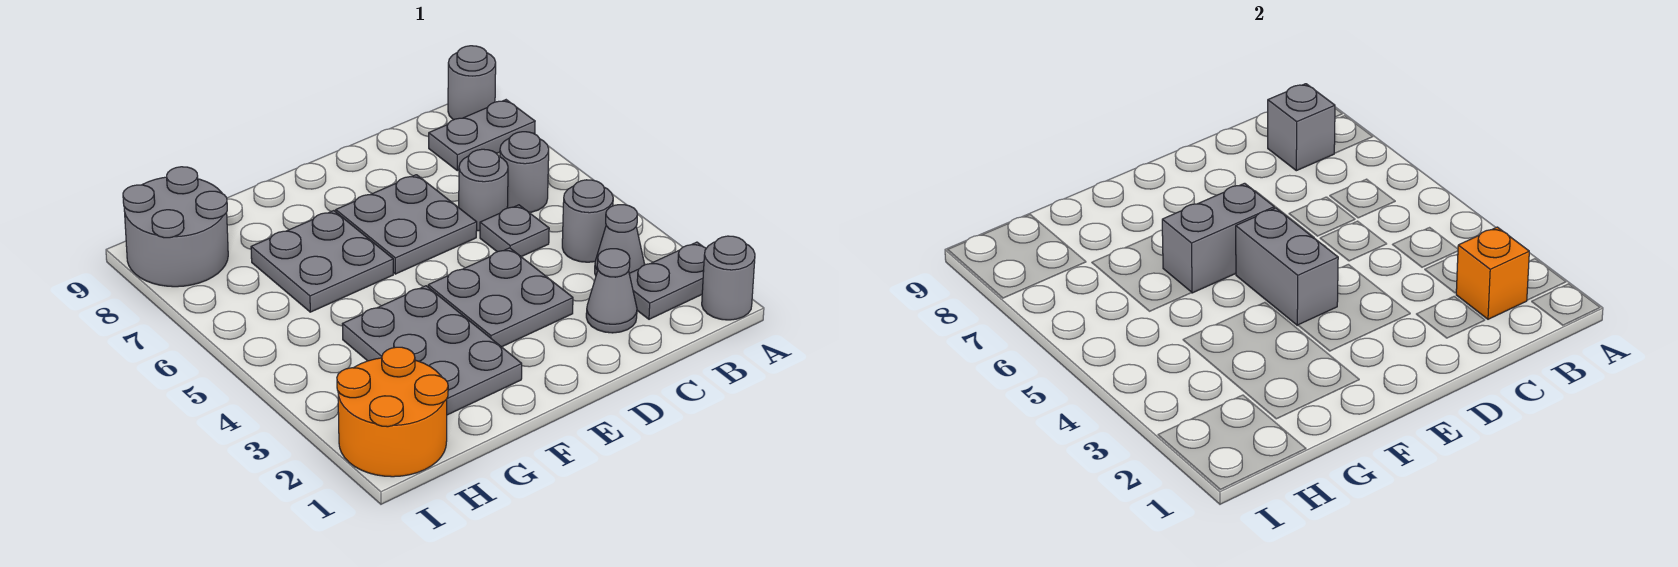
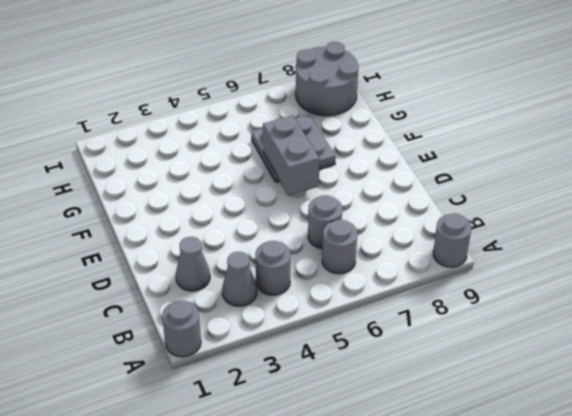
none -> grey 1x2 plate [629,242,706,319]
none -> grey 1x2 plate [429,100,535,171]
none -> grey 1x1 plate [480,205,549,257]

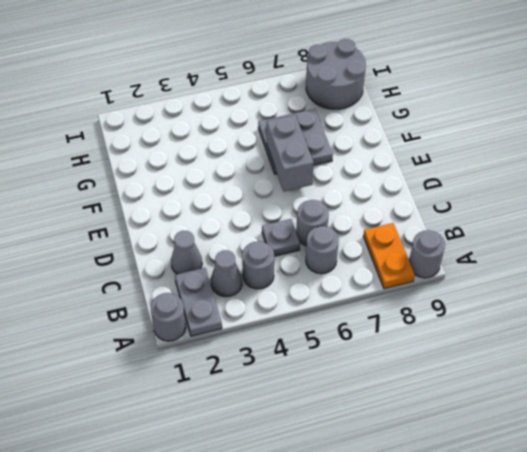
orange 1x2 plate [363,223,415,289] -> grey 1x2 plate [429,100,535,171]
none -> grey 2x2 plate [428,248,573,347]
none -> grey 2x2 plate [336,175,477,274]
none -> grey 2x3 plate [342,286,522,415]

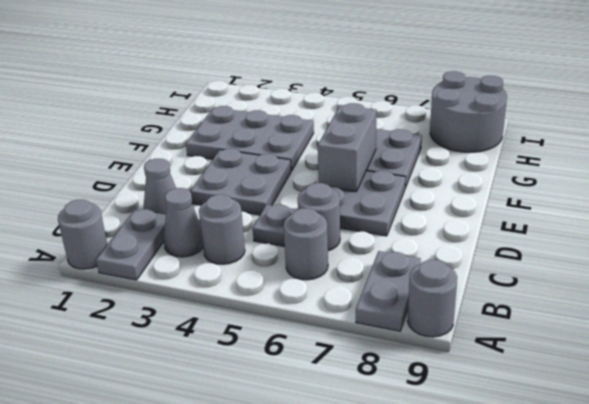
none -> orange 2x2 round brick [337,347,448,477]
none -> orange 1x1 brick [1456,227,1529,319]
none -> grey 1x1 brick [1268,84,1335,171]

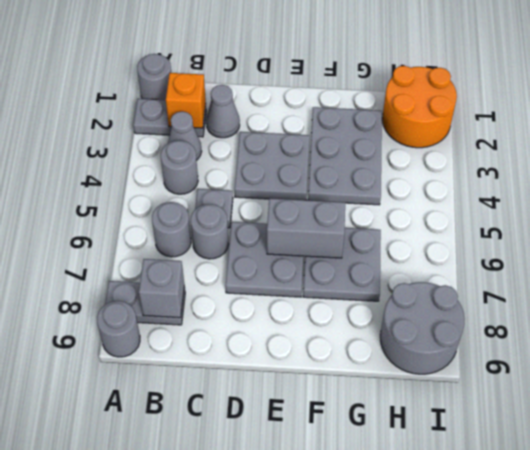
none -> grey 1x2 brick [1236,208,1338,325]

